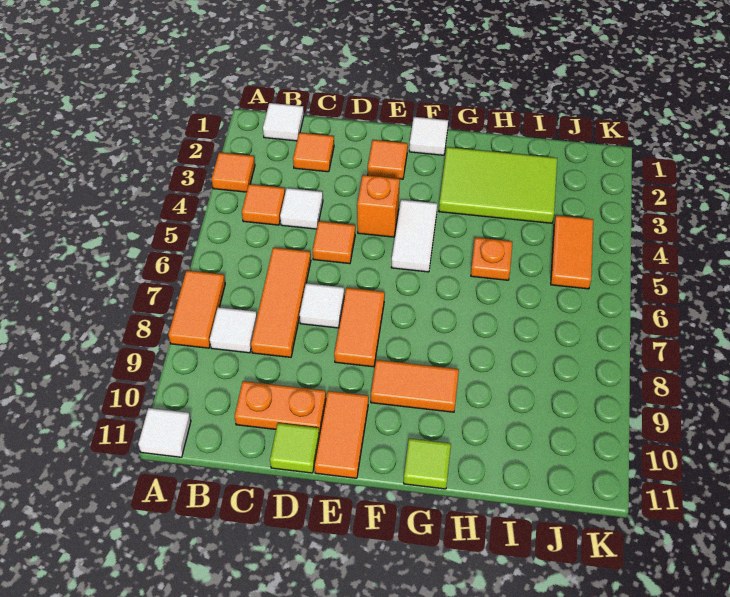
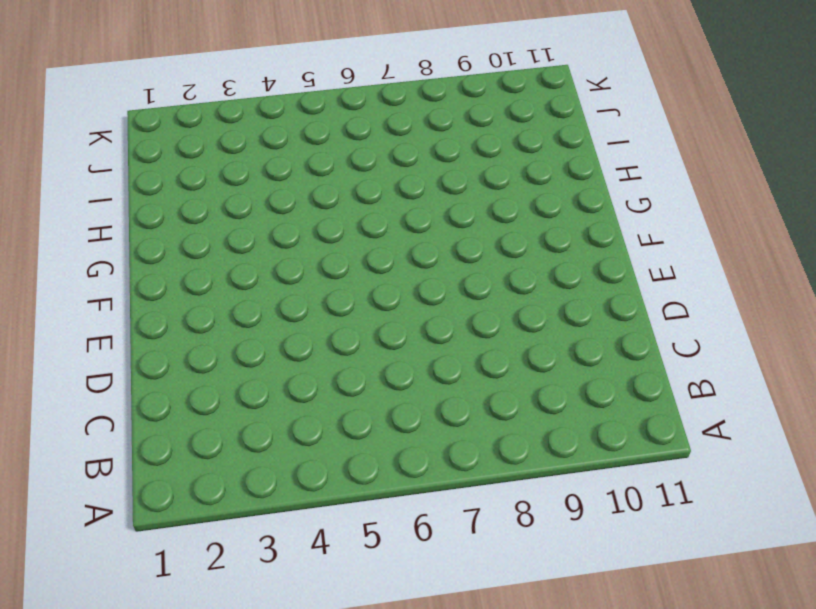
none -> orange 1x1 tile [212,152,255,192]
none -> orange 1x2 tile [168,270,225,348]
none -> white 1x1 tile [138,408,191,457]

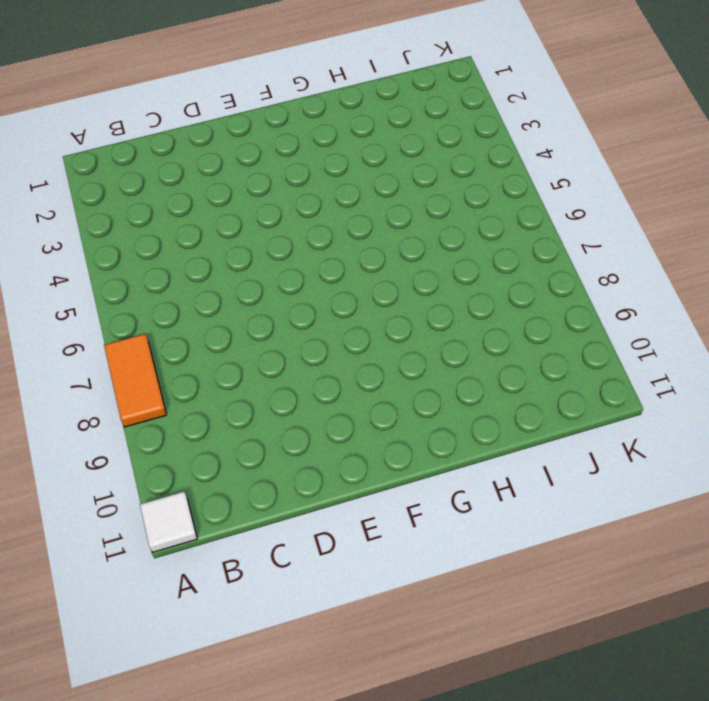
none -> orange 1x1 tile [212,152,255,192]
none -> white 1x1 tile [263,103,304,141]
none -> orange 1x1 tile [242,184,285,225]

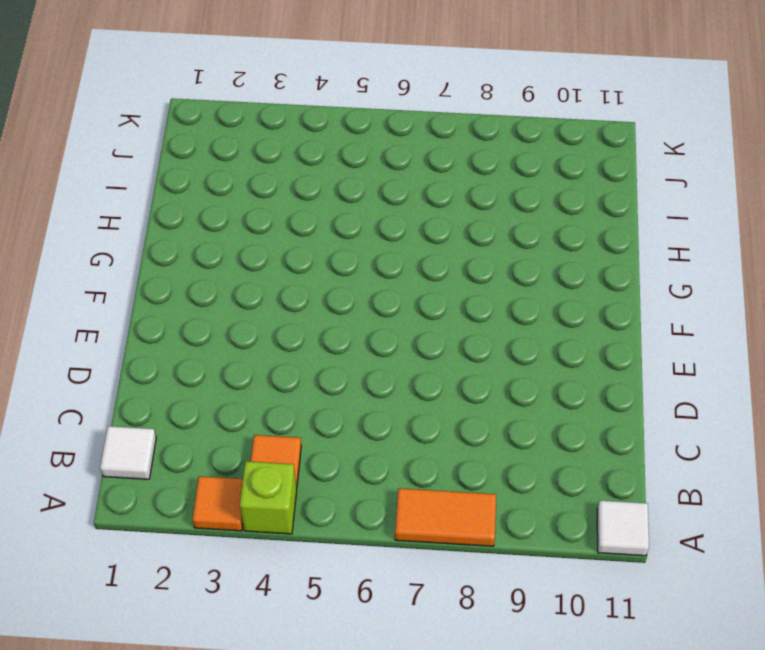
lime 1x1 brick [240,461,297,534] -> none
none -> white 1x1 tile [210,307,257,353]
none -> orange 1x1 tile [293,133,334,172]
none -> white 1x1 tile [280,188,323,229]

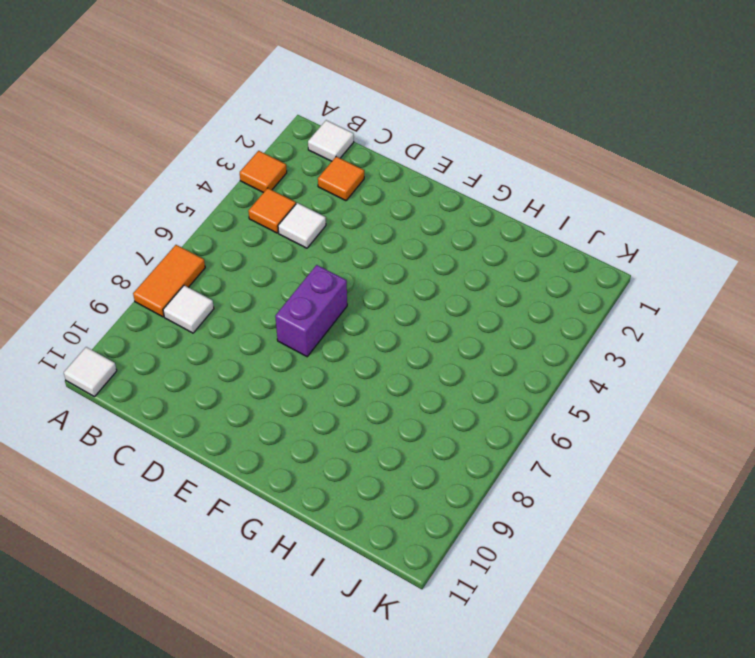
purple 1x2 brick [275,265,347,357] -> orange 1x2 tile [334,288,385,367]
none -> orange 1x3 tile [251,248,311,357]
none -> orange 1x2 plate [235,381,326,434]
none -> orange 1x1 tile [313,221,355,264]

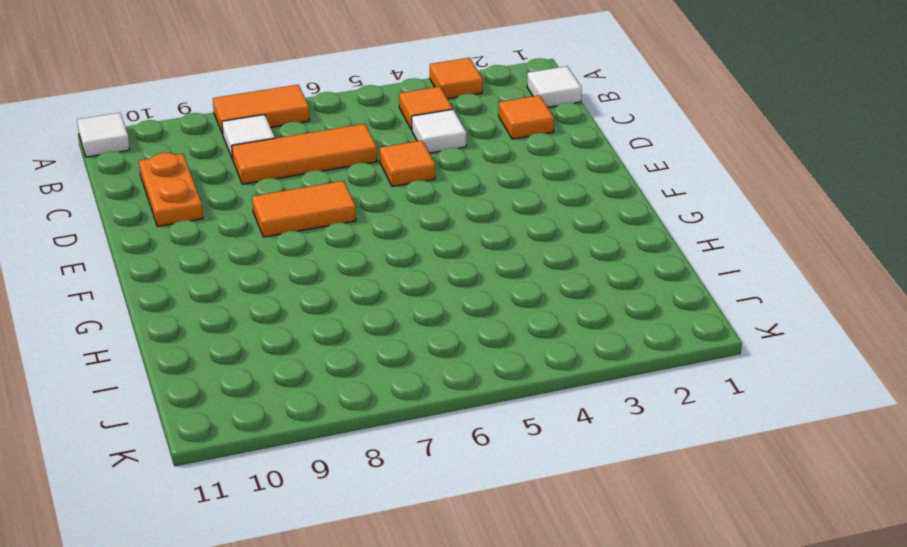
none -> white 1x1 tile [300,283,344,328]
none -> lime 1x1 tile [270,423,319,473]
none -> orange 1x1 tile [368,140,408,179]

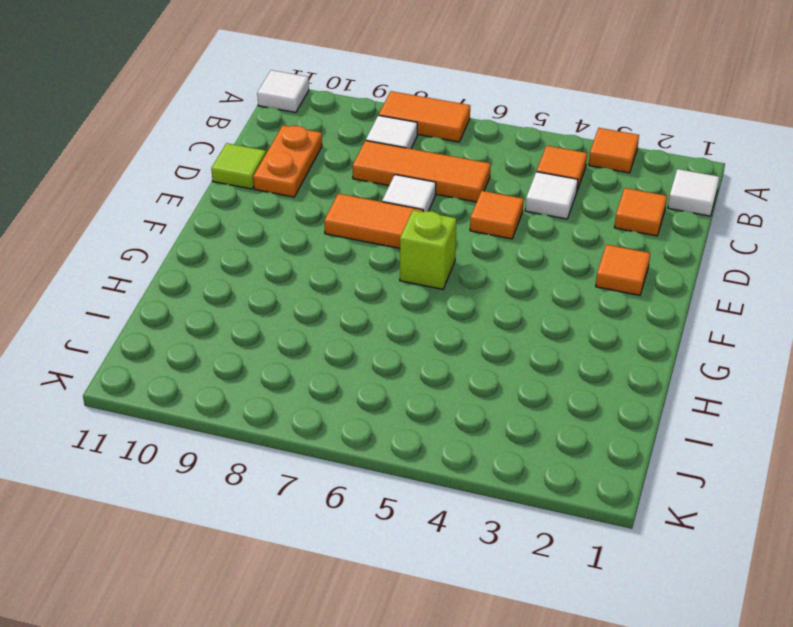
lime 1x1 brick [400,210,456,289] -> none
none -> orange 1x1 brick [357,175,400,237]
none -> orange 1x2 tile [314,391,369,478]
none -> white 1x1 tile [409,117,448,155]

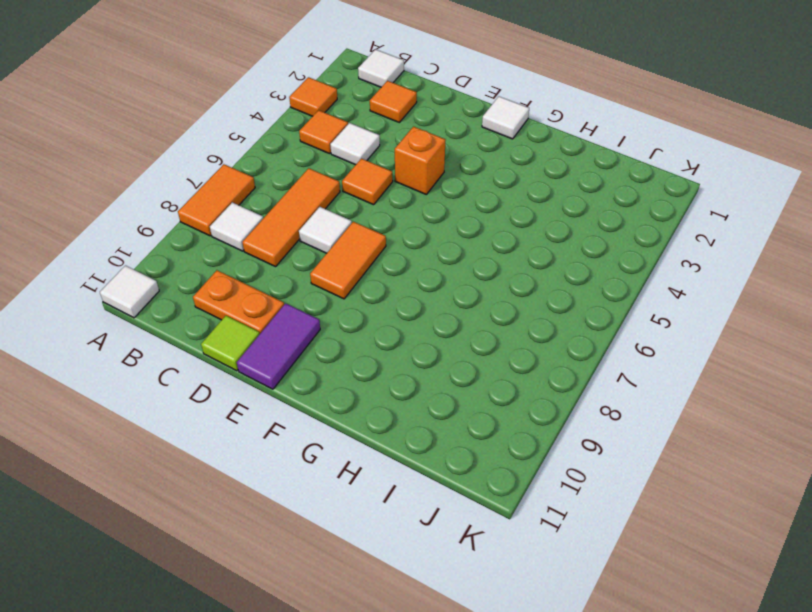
purple 1x2 tile [237,303,320,389] -> orange 1x2 tile [314,391,369,478]
none -> orange 1x1 tile [368,140,408,179]
none -> white 1x2 tile [391,200,437,272]
none -> orange 1x2 tile [371,360,459,412]

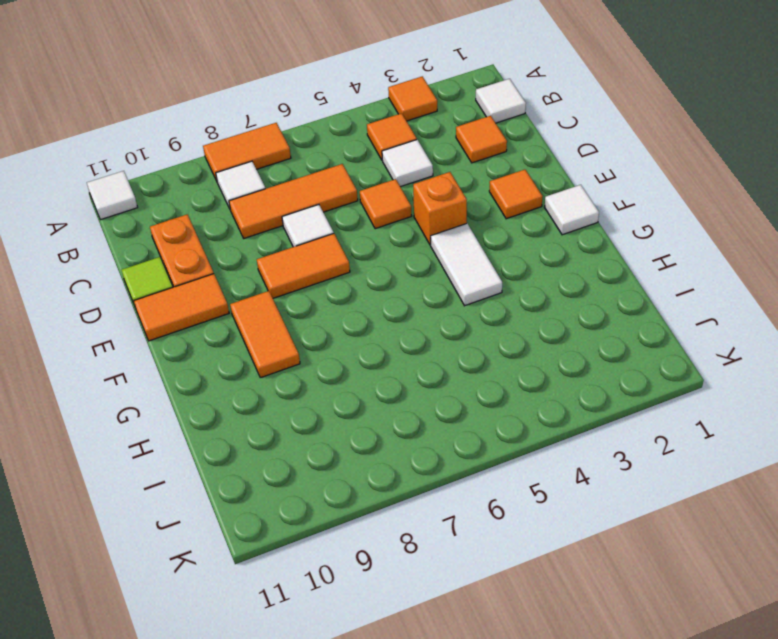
white 1x2 tile [431,223,502,306] -> white 1x2 tile turned to [391,200,437,272]
none -> lime 2x3 tile [439,147,557,223]
none -> lime 1x1 tile [404,438,451,489]
none -> orange 1x1 plate [471,237,512,280]

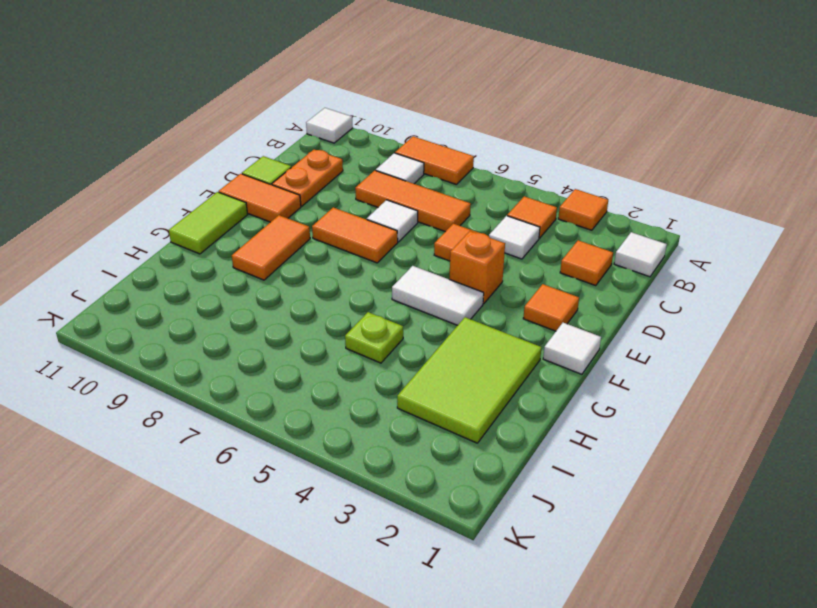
lime 1x2 tile [169,192,248,254] -> lime 1x1 tile [404,438,451,489]
lime 1x1 plate [345,312,403,363] -> orange 1x1 plate [471,237,512,280]
none -> orange 1x2 tile [551,215,593,289]

